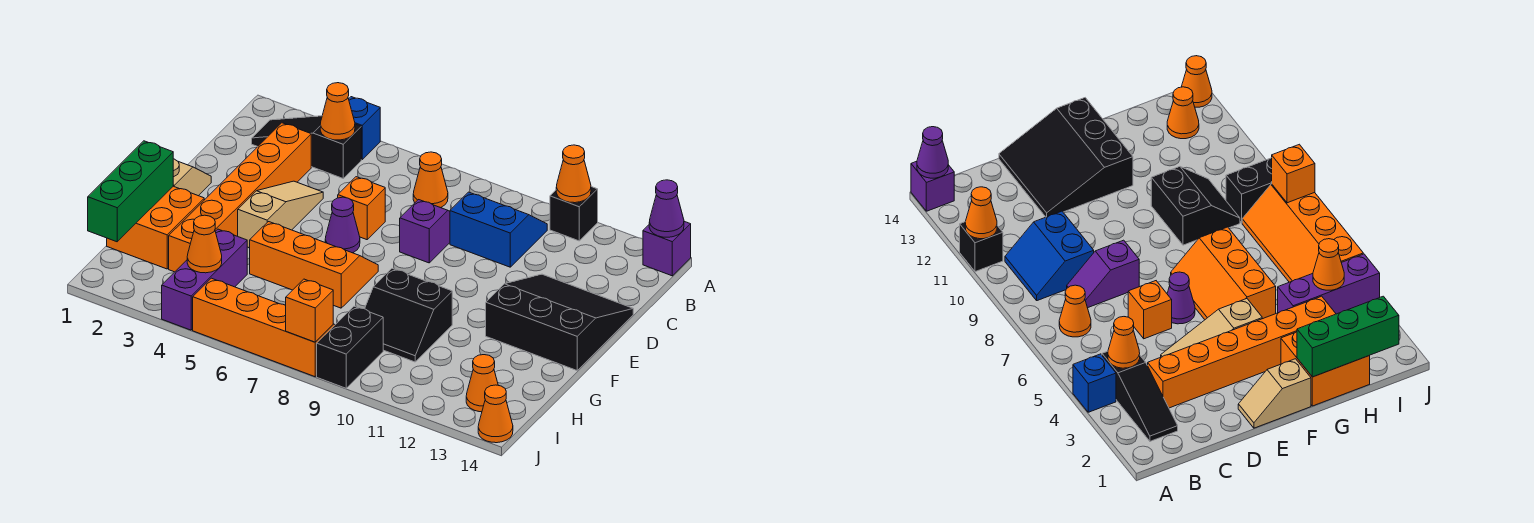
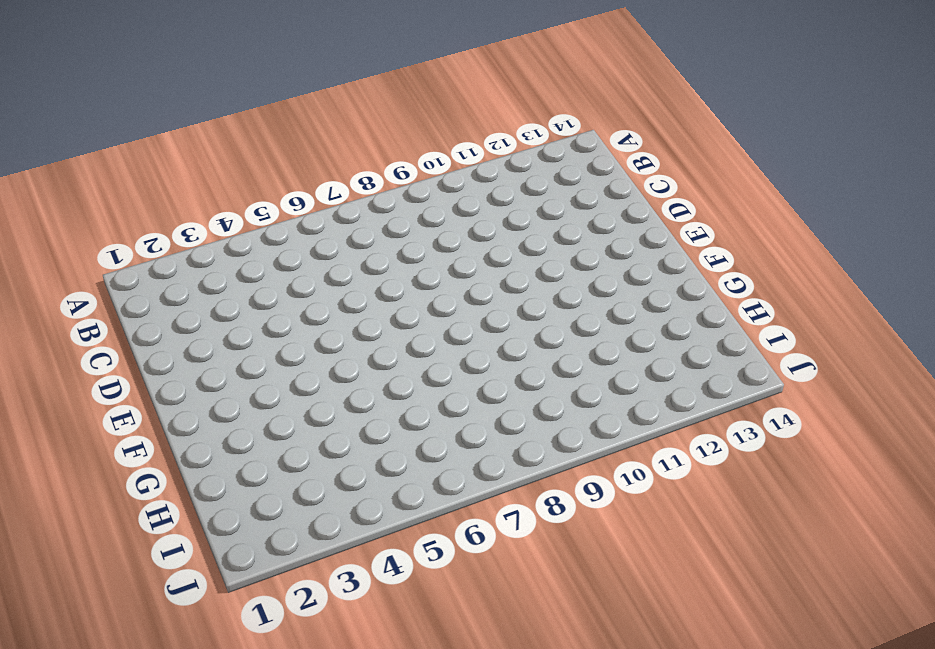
none -> blue 1x1 brick [349,97,380,159]
none -> black 1x1 brick [550,187,598,241]
none -> purple 1x1 brick [643,221,691,276]

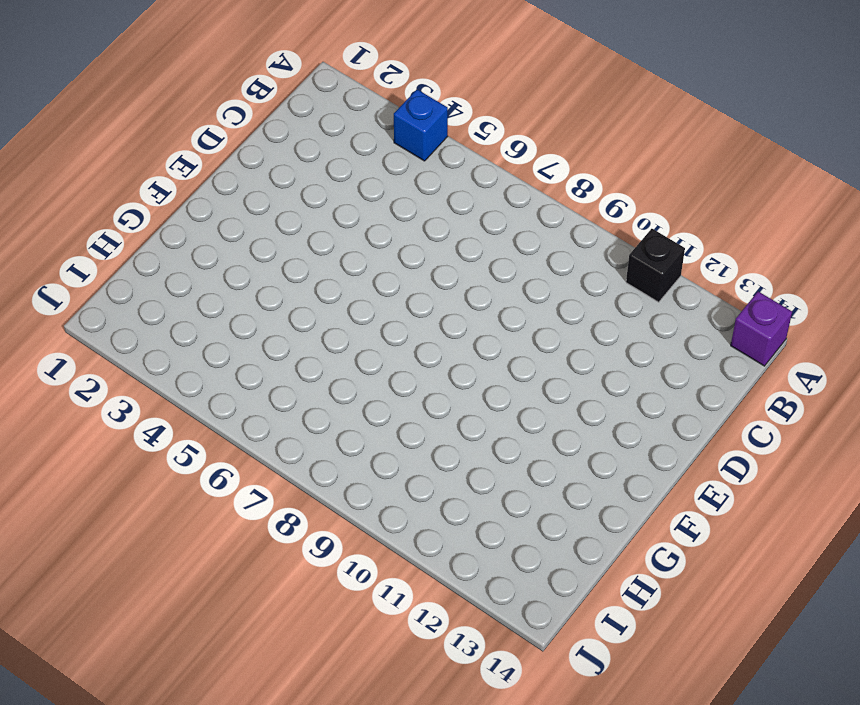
none -> black 1x3 slope [252,116,361,178]
none -> orange 1x1 cone [413,152,448,208]
none -> blue 2x2 slope [450,192,547,267]

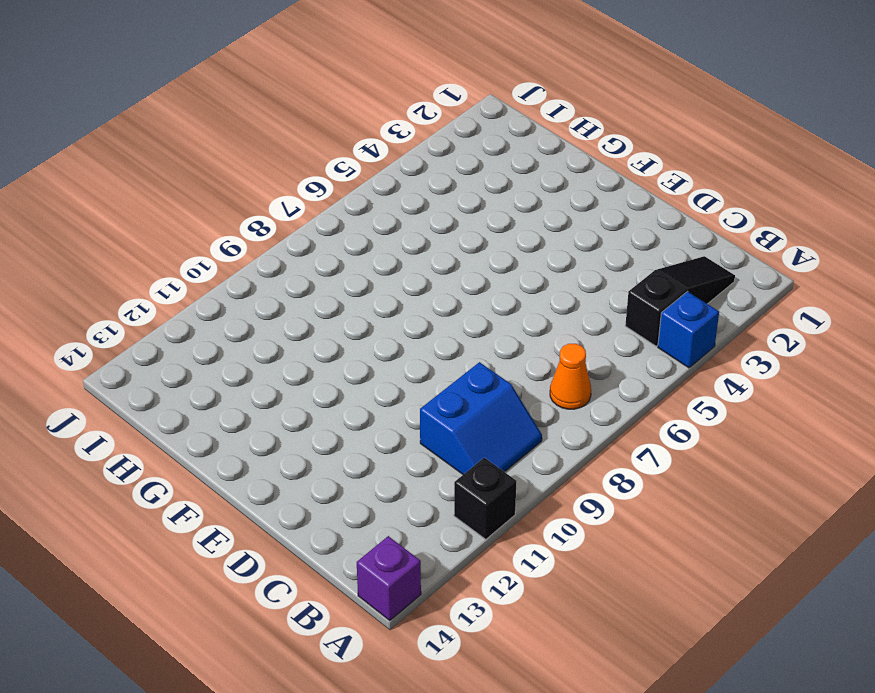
none -> orange 1x6 brick [169,123,311,272]
none -> purple 1x2 slope [400,200,450,263]
none -> tan 1x3 slope [238,181,323,248]

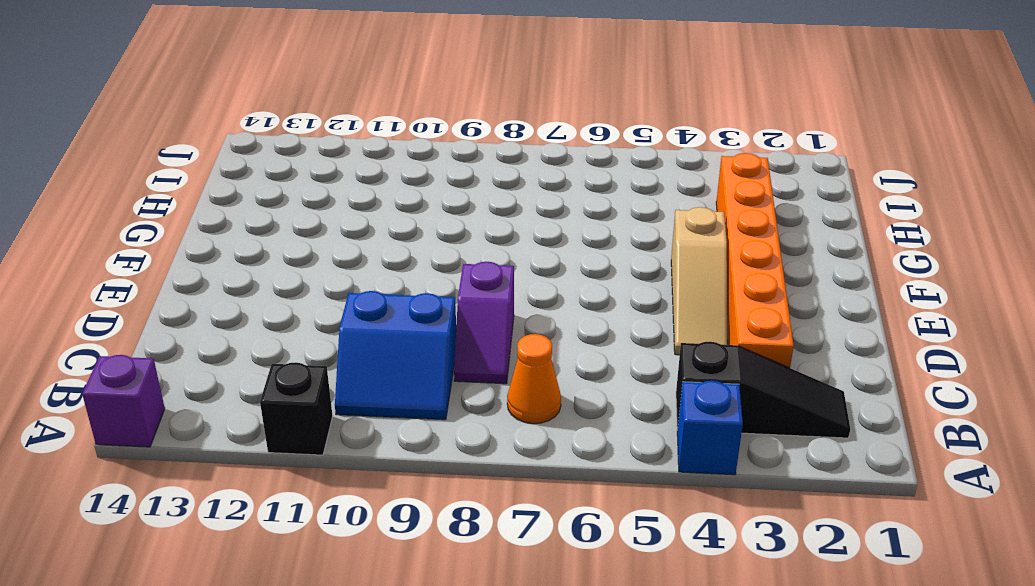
none -> orange 1x1 brick [338,177,385,240]
none -> black 3x3 slope [486,274,633,370]
none -> tan 1x2 slope [173,159,211,196]

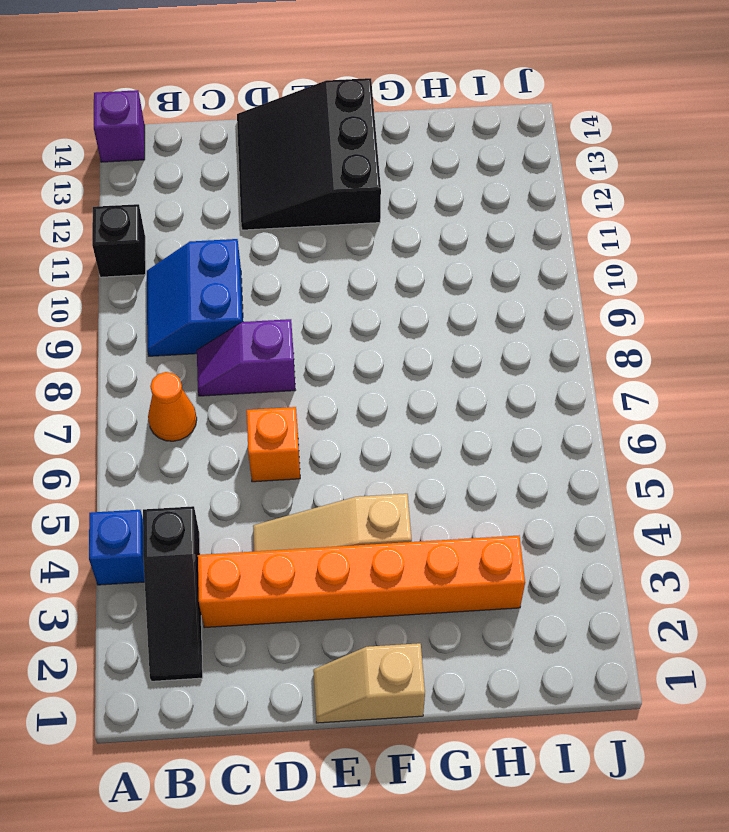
none -> purple 1x1 cone [325,197,360,253]
none -> orange 2x3 slope [250,222,378,308]
none -> orange 2x2 brick [107,186,204,269]

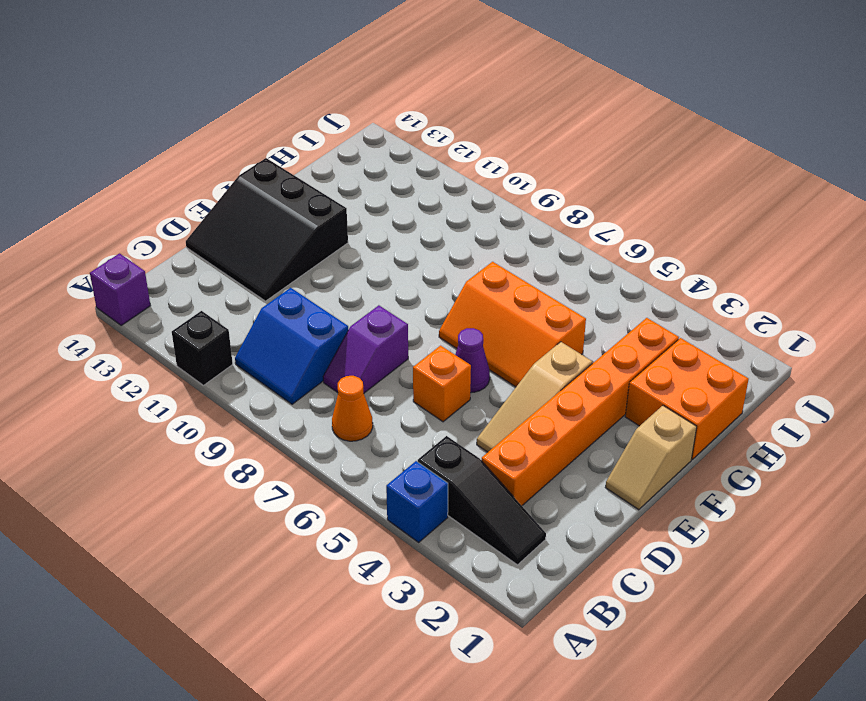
none -> black 2x2 slope [365,269,452,362]
none -> purple 1x3 brick [162,229,247,330]
none -> orange 2x4 slope [193,278,335,377]

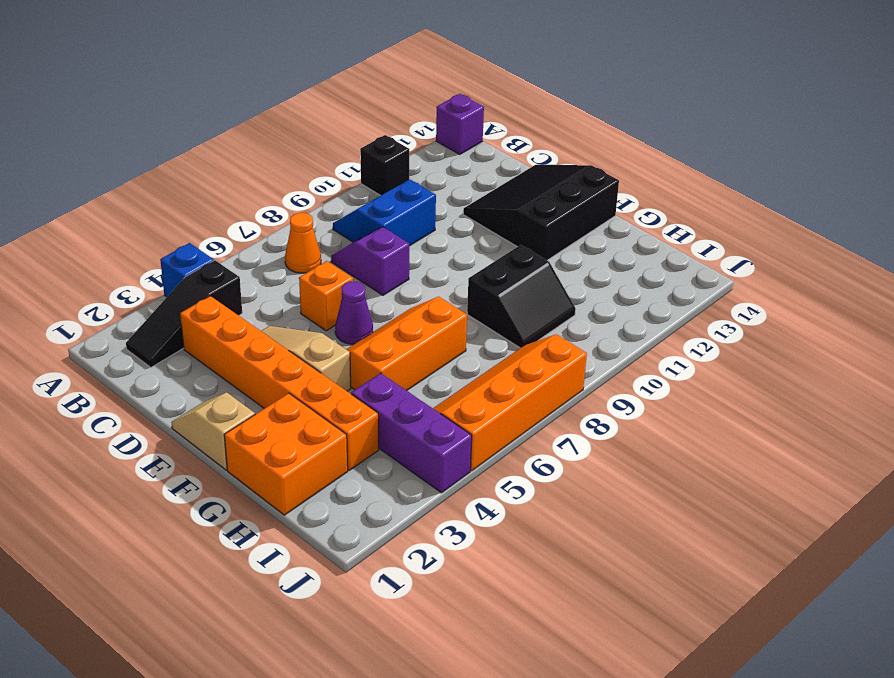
none -> black 1x2 brick [317,306,383,388]
none -> orange 1x1 cone [466,355,498,412]
none -> orange 1x1 cone [478,385,513,443]

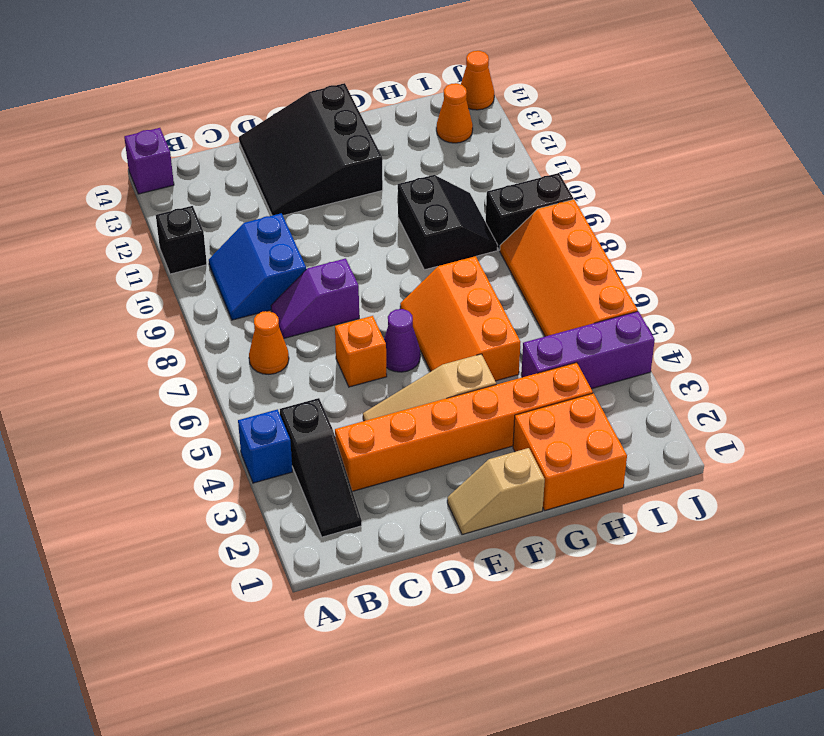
none -> orange 1x1 cone [556,145,591,203]
none -> purple 1x1 cone [649,180,684,237]
none -> orange 1x1 cone [320,83,355,140]

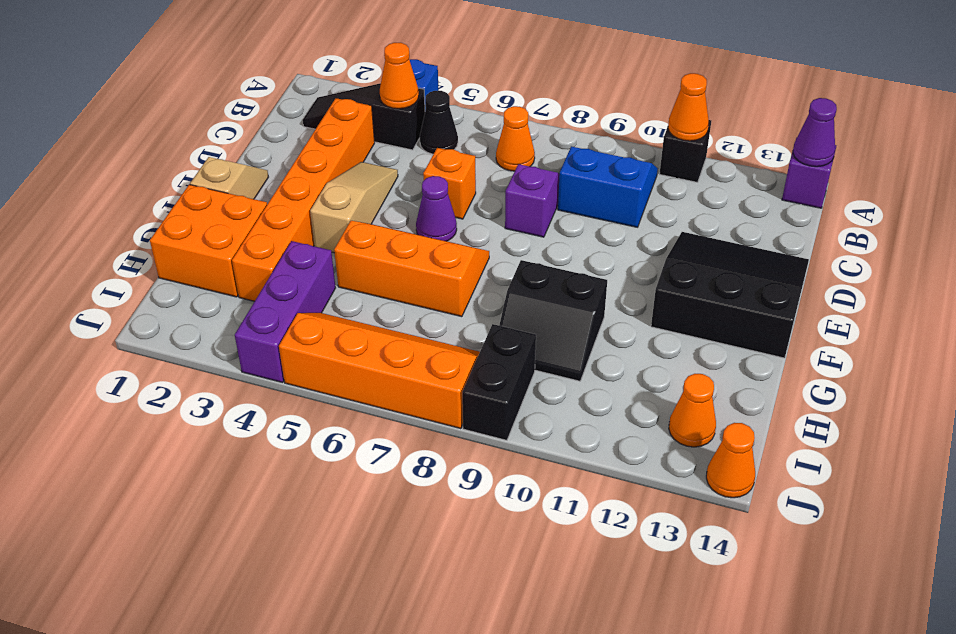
black 1x1 cone [420,91,458,154] -> none
none -> green 1x3 brick [88,141,173,242]
none -> orange 1x1 cone [187,215,222,273]
none -> orange 1x1 brick [286,279,333,342]

